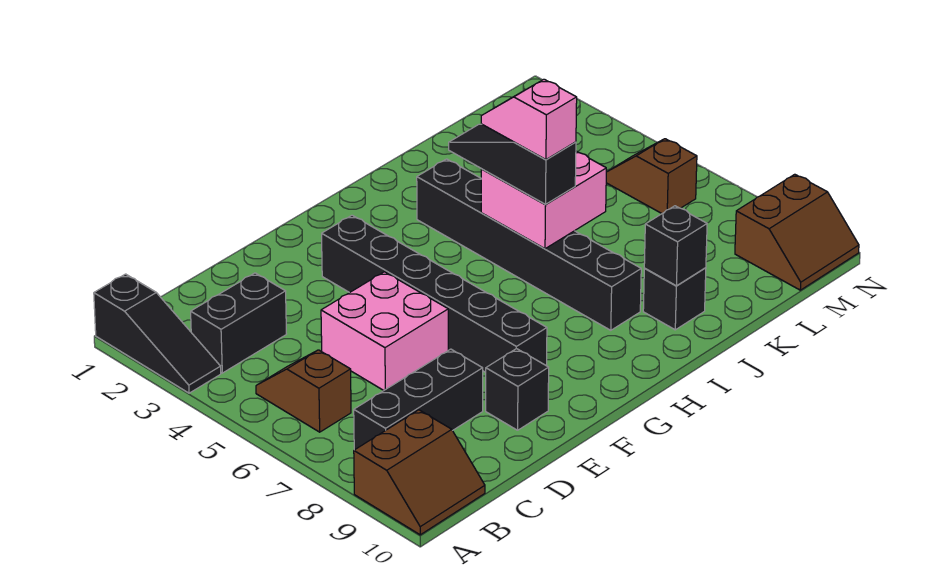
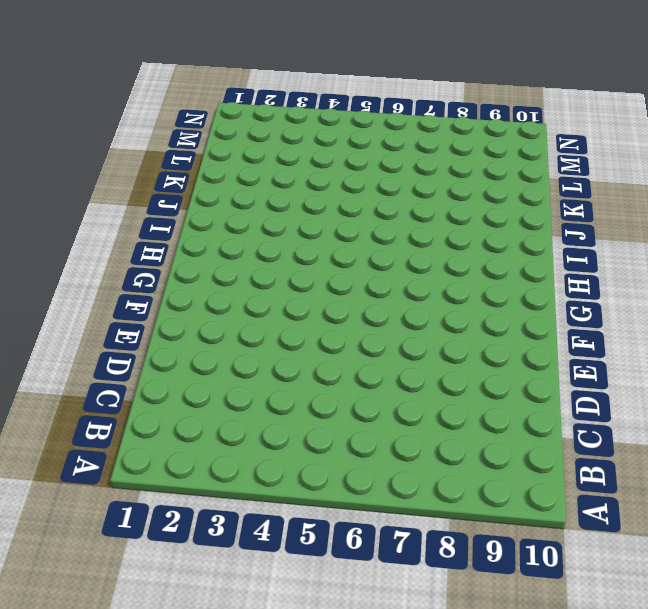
none -> black 1x3 slope [94,274,221,393]
none -> brown 2x2 slope [354,410,485,535]
none -> black 1x2 brick [191,273,286,373]

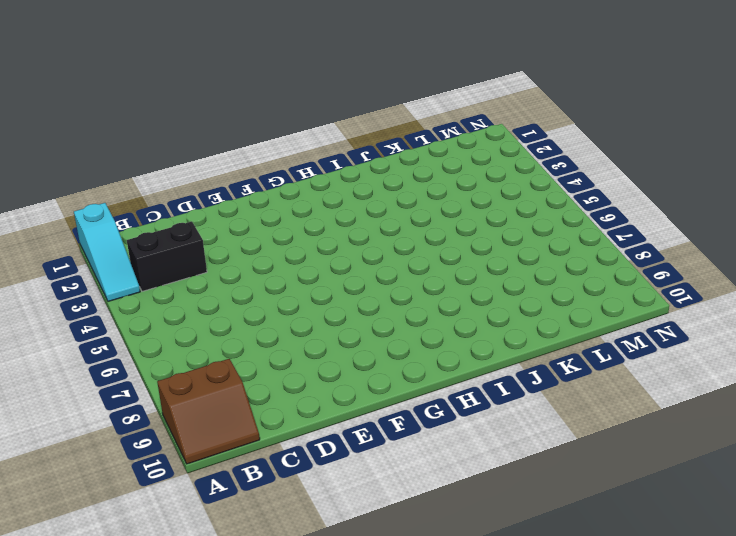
cyan 1x3 slope [74,203,140,301] -> black 1x3 slope [94,274,221,393]
none -> brown 1x2 slope [256,350,351,432]
none -> black 1x3 brick [354,349,483,450]
none -> pink 2x2 brick [321,272,448,390]

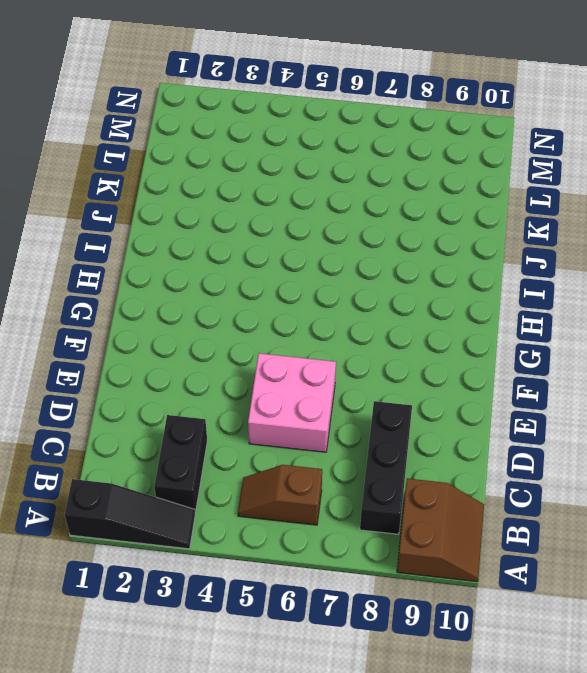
none -> black 1x1 brick [486,349,549,430]
none -> black 1x6 brick [322,215,547,372]
none -> black 1x6 brick [417,159,641,330]

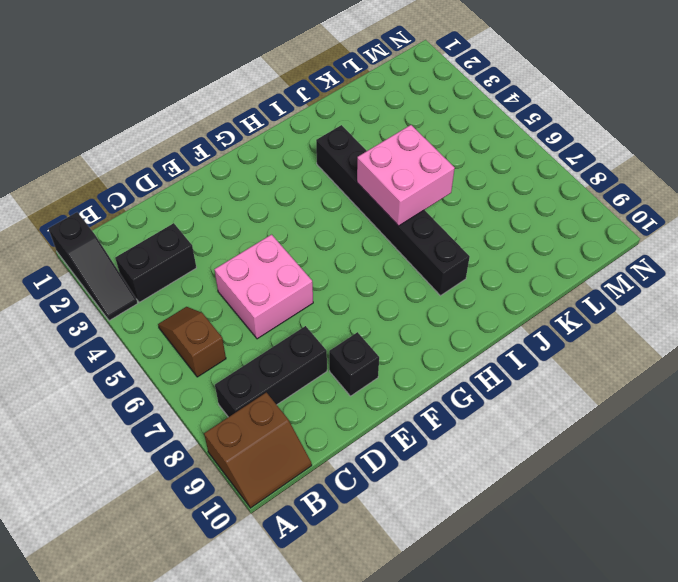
none -> black 1x6 brick [322,215,547,372]
none -> black 1x1 brick [643,268,706,330]
none -> brown 1x2 slope [606,139,697,213]

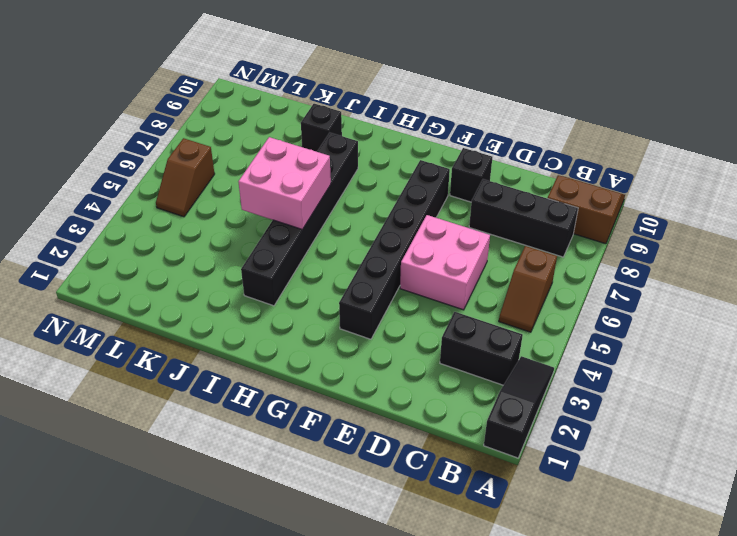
none -> brown 2x2 slope [735,174,859,290]
none -> black 1x1 brick [644,206,707,286]
none -> black 1x3 slope [449,124,576,205]

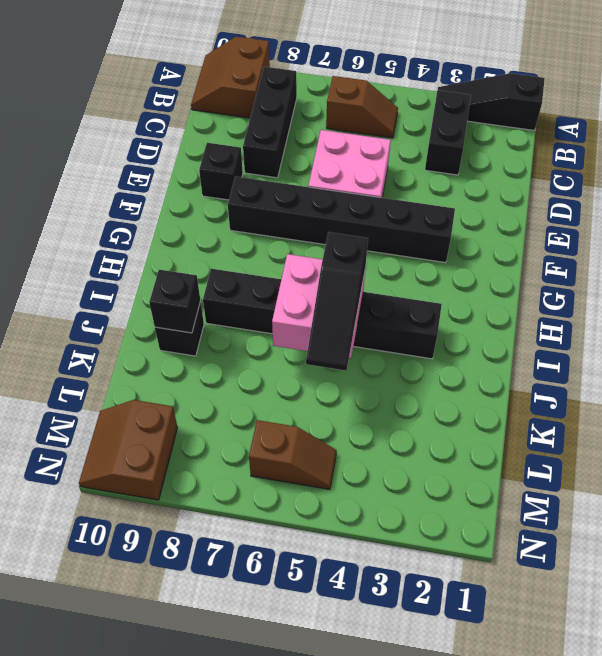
black 1x3 slope [306,232,368,371] -> black 1x3 slope turned to [449,124,576,205]
none -> pink 1x2 slope [481,79,577,159]

